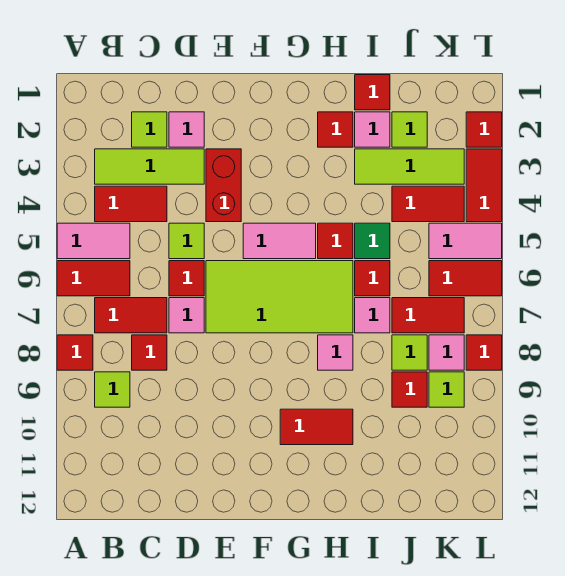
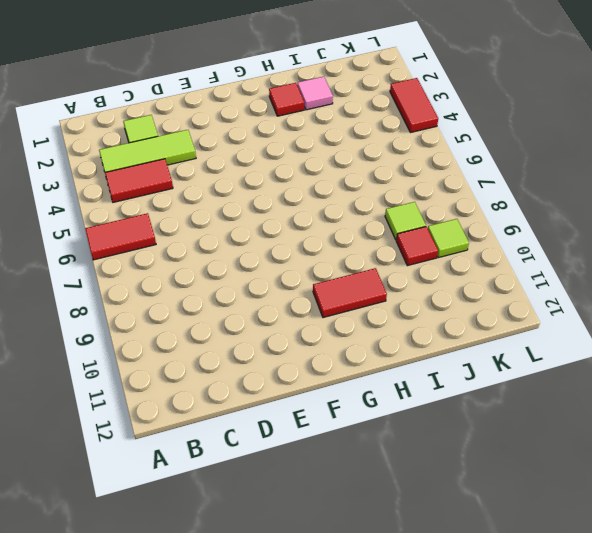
none -> pink 1x2 tile [57,223,130,259]
none -> red 1x1 tile [57,335,93,370]
none -> red 1x2 tile [95,298,167,333]
none -> lime 1x1 tile [95,372,130,407]

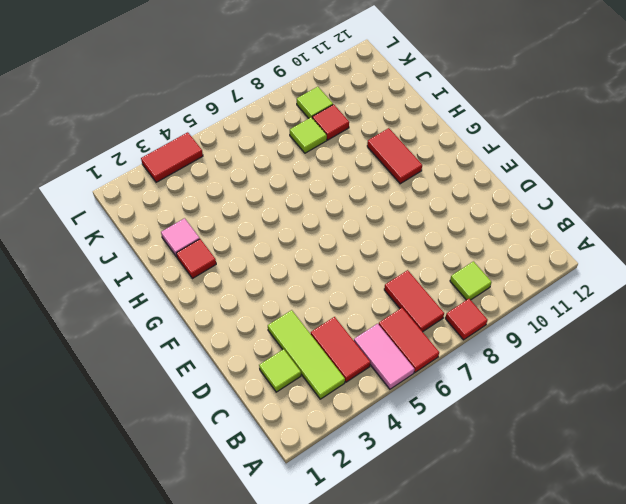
none -> red 1x1 tile [132,335,167,370]
none -> pink 1x1 tile [169,112,204,147]
none -> lime 1x1 tile [169,223,204,259]
none -> red 1x1 tile [169,261,204,296]

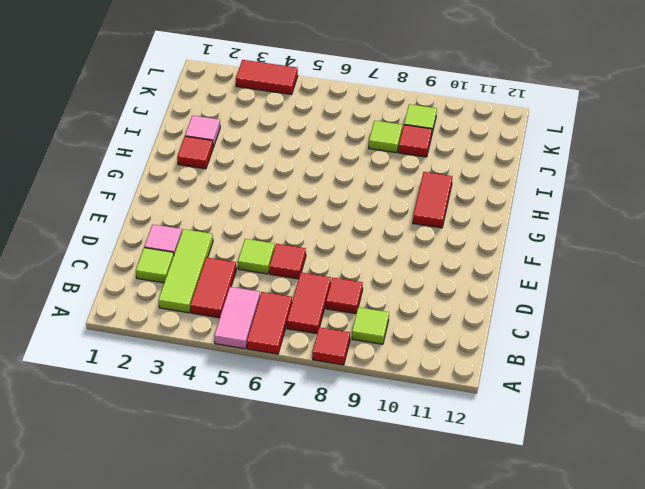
none -> pink 1x1 tile [169,298,204,333]
none -> red 1x2 brick [206,149,241,222]
none -> lime 2x4 tile [206,261,353,333]
none -> pink 1x2 tile [243,223,316,259]

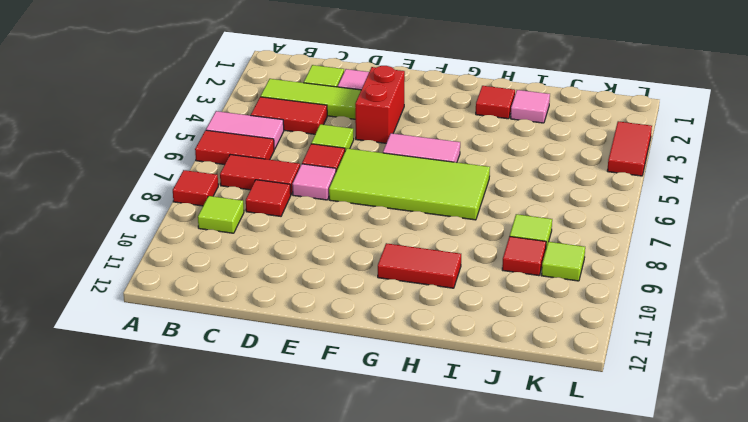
none -> red 1x1 tile [318,223,353,259]
none -> pink 1x1 tile [318,335,353,370]
none -> red 1x1 tile [355,75,390,110]
none -> lime 1x3 tile [355,149,464,184]

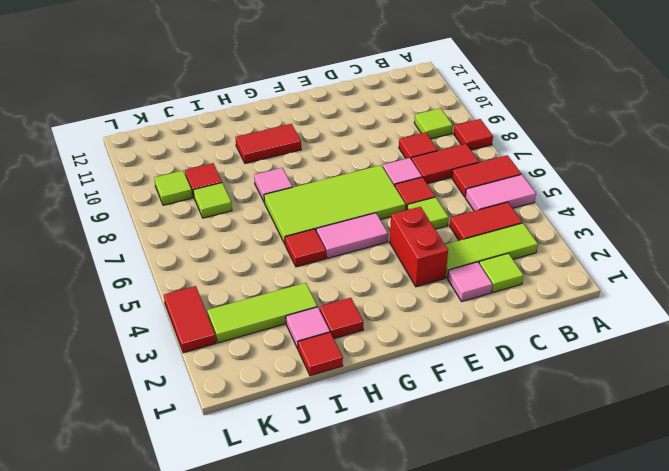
none -> green 1x1 tile [355,223,390,259]
none -> red 1x1 tile [355,261,390,296]
none -> pink 1x1 tile [355,298,390,333]
none -> lime 1x1 tile [392,112,427,147]

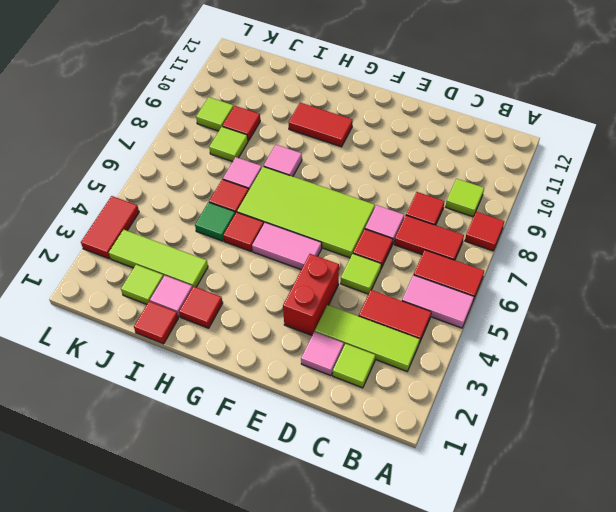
none -> red 1x2 tile [392,186,464,222]
none -> red 1x2 tile [392,298,464,333]
none -> pink 1x2 tile [429,223,502,259]
none -> red 1x2 tile [429,261,502,296]

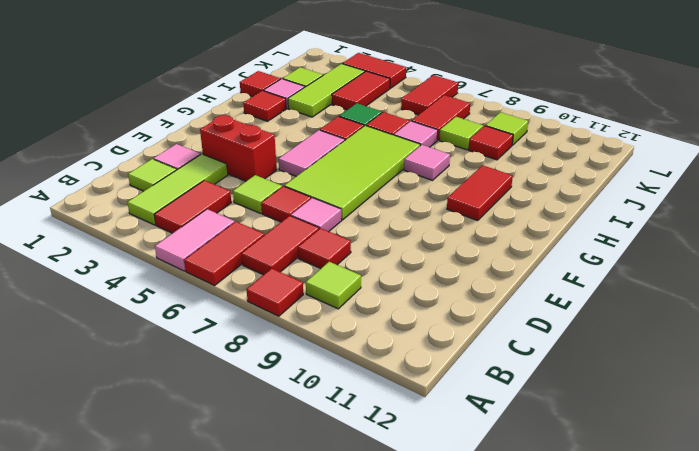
none -> pink 1x2 tile [429,223,502,259]
none -> pink 1x1 tile [429,335,464,370]
none -> red 1x1 tile [466,112,502,147]
none -> red 1x1 tile [466,335,502,370]

